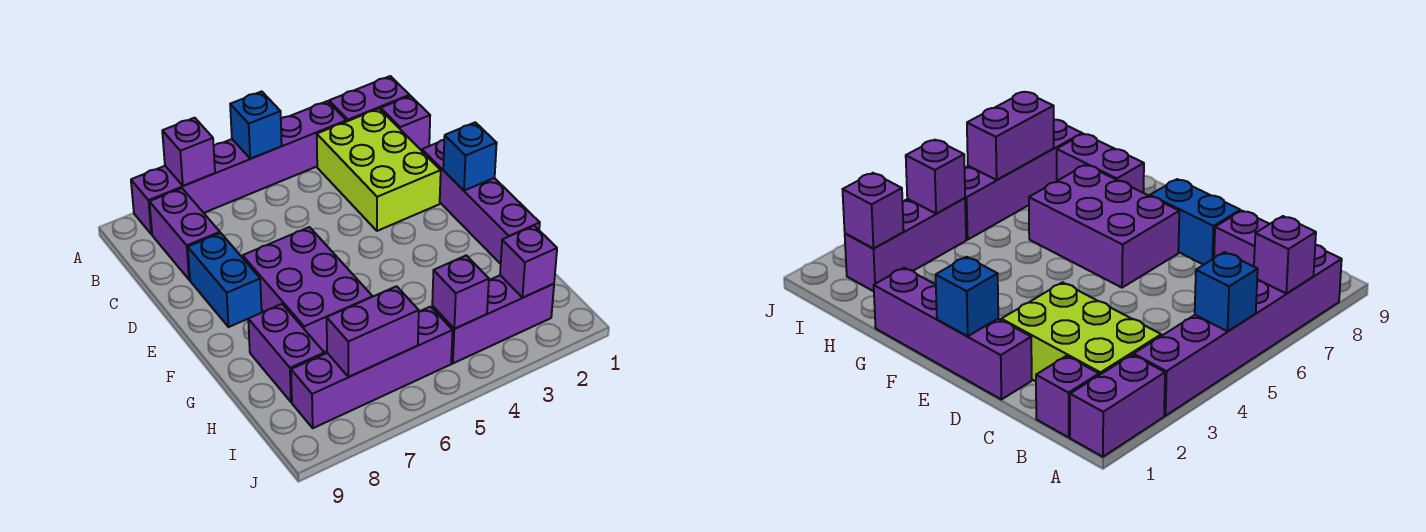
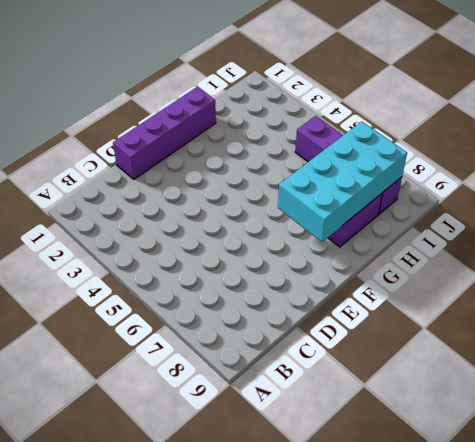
cyan 2x4 brick [278,122,407,242] -> purple 1x2 brick [327,286,419,377]
none -> purple 1x2 brick [329,76,410,122]
none -> purple 1x6 brick [131,101,346,234]
none -> purple 1x1 brick [381,96,430,151]

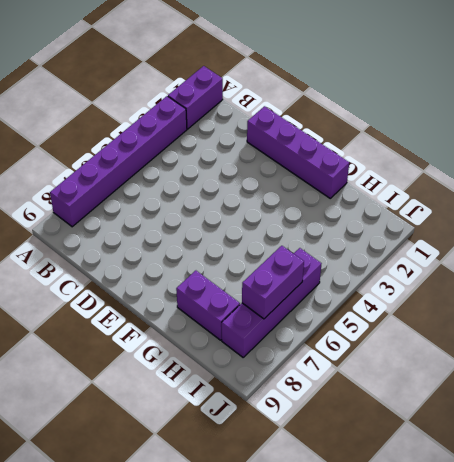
none -> purple 1x1 brick [381,96,430,151]
none -> lime 2x3 brick [317,109,441,231]
none -> purple 1x2 brick [149,188,220,280]

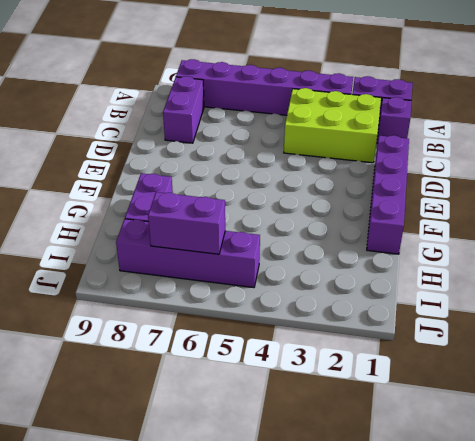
lime 2x3 brick [284,88,381,163] -> lime 2x3 brick turned to [317,109,441,231]
none -> blue 1x2 brick [188,233,262,327]
none -> purple 2x3 brick [243,227,373,352]
none -> purple 1x3 brick [432,275,554,363]

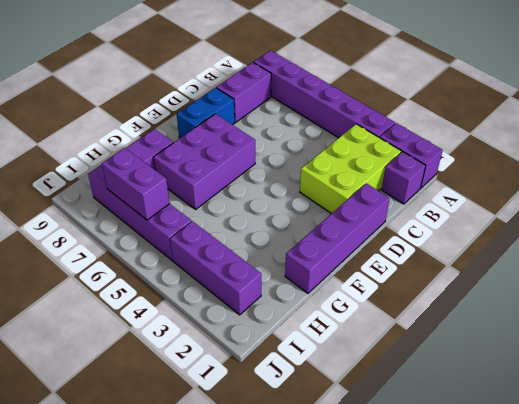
none -> blue 1x1 brick [230,91,282,159]
none -> purple 1x1 brick [162,118,215,186]
none -> blue 1x1 brick [443,122,497,191]

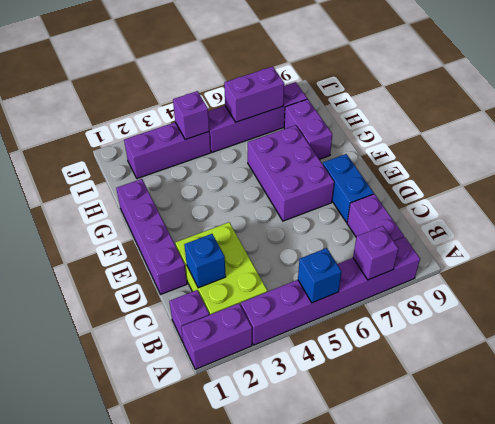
blue 1x1 brick [184,234,226,288] -> blue 1x1 brick moved to [443,122,497,191]
none -> purple 1x1 brick [500,226,557,298]

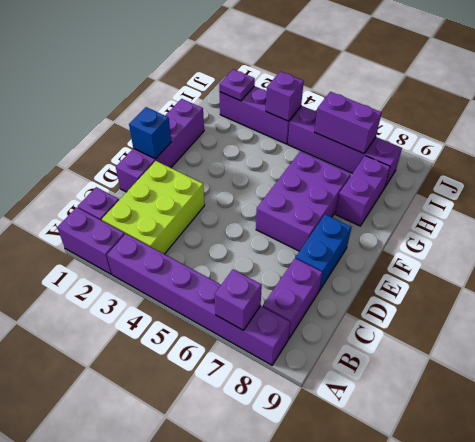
purple 1x1 plate [219,69,255,101] -> purple 1x1 brick [500,226,557,298]
none -> blue 1x1 brick [230,91,282,159]

